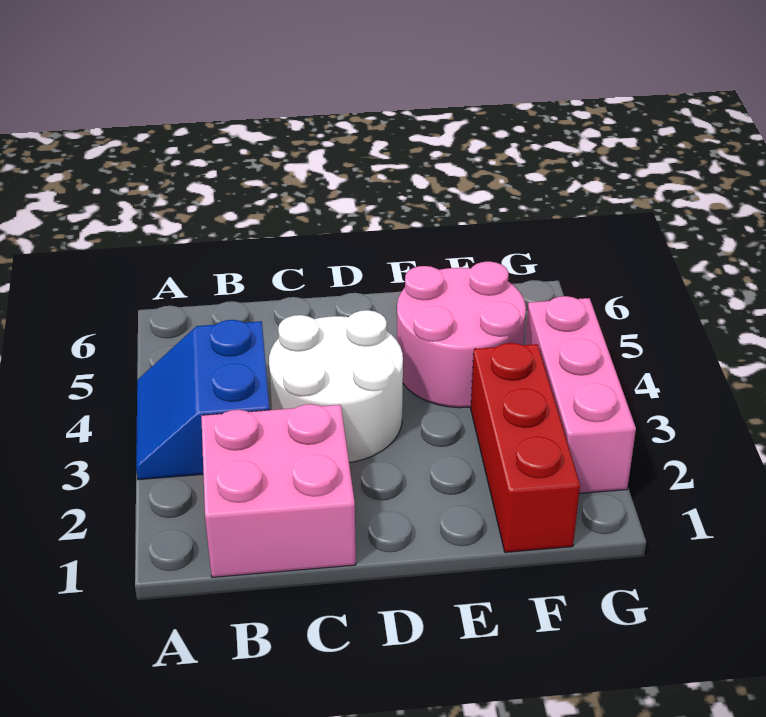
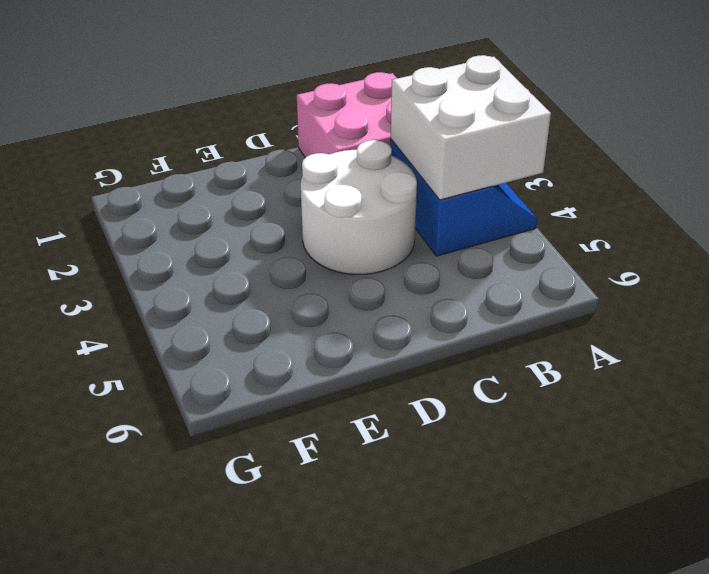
white 2x2 brick [391,55,551,200] -> none
none -> pink 2x2 round brick [397,261,526,408]
none -> red 1x3 brick [471,343,580,552]

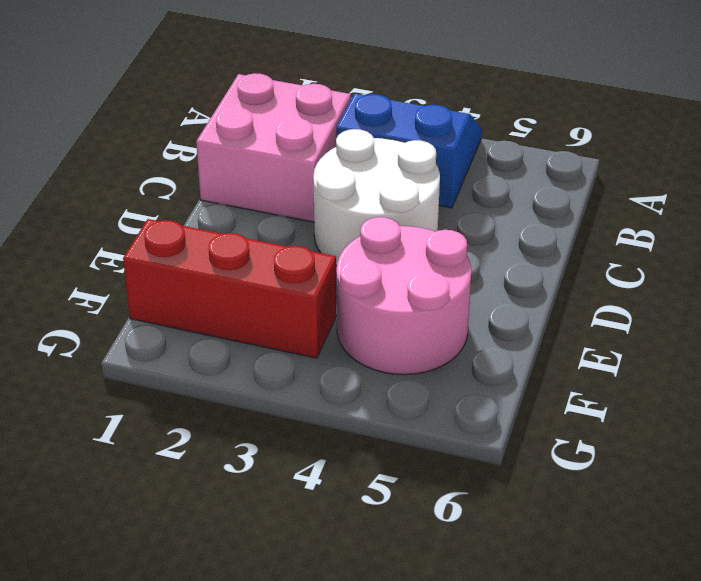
none -> pink 1x3 brick [525,296,636,493]

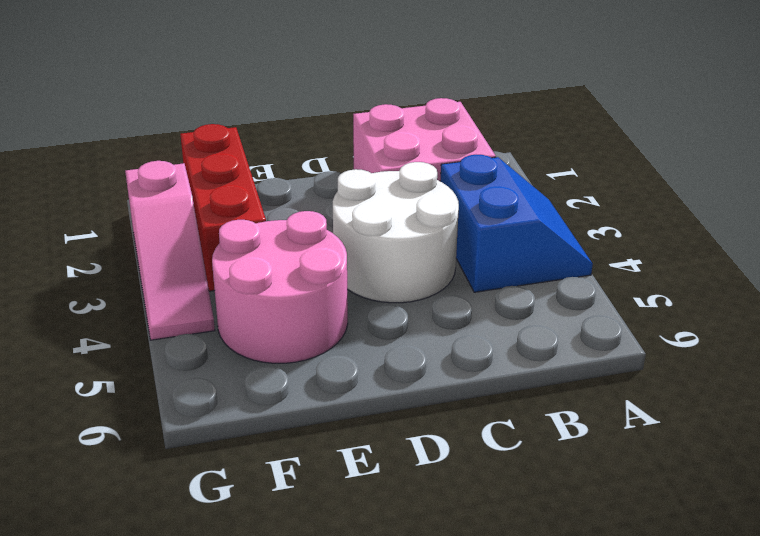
pink 1x3 slope [125,161,215,340] -> pink 1x3 brick [525,296,636,493]

